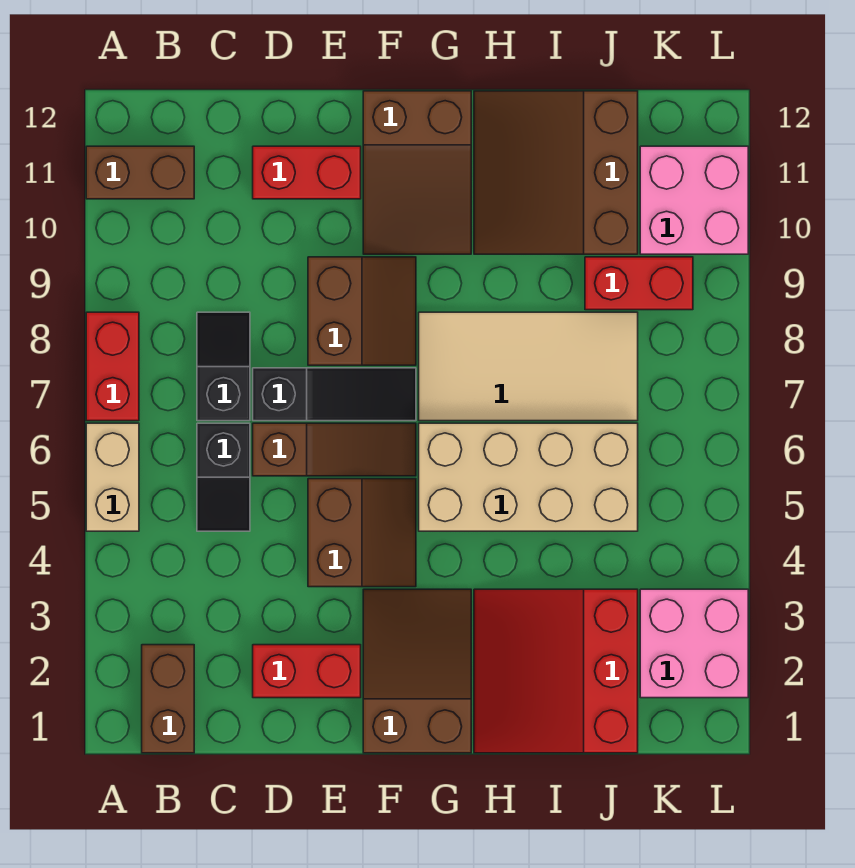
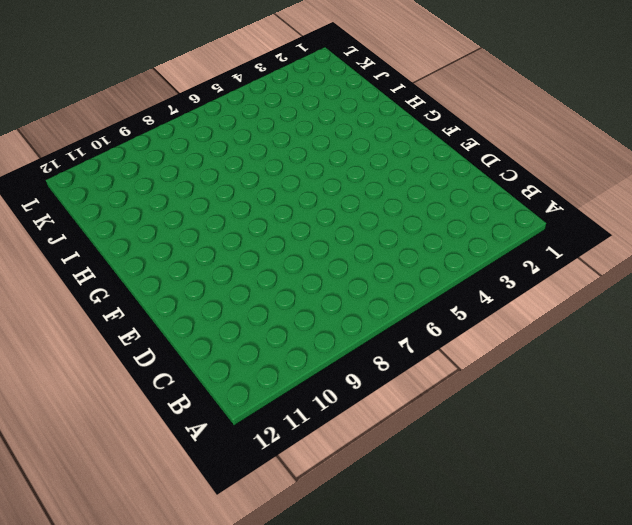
none -> tan 1x2 brick [86,423,139,531]
none -> red 1x2 brick [86,312,139,421]
none -> brown 1x2 brick [86,146,194,199]

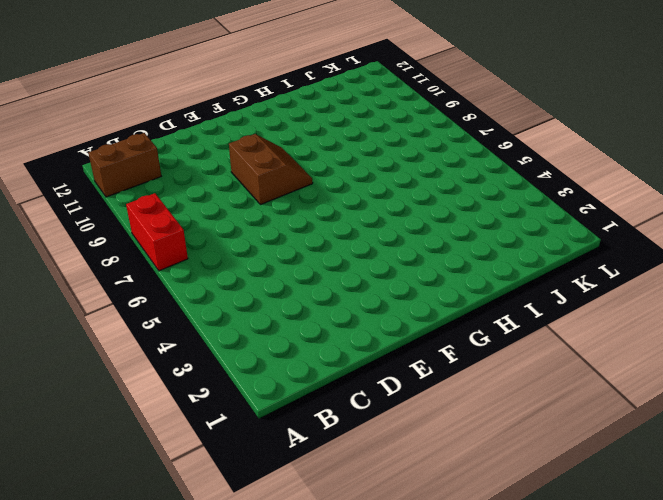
none -> tan 1x2 brick [86,423,139,531]
none -> brown 1x2 brick [142,645,194,753]
none -> black 1x2 slope [197,423,250,531]

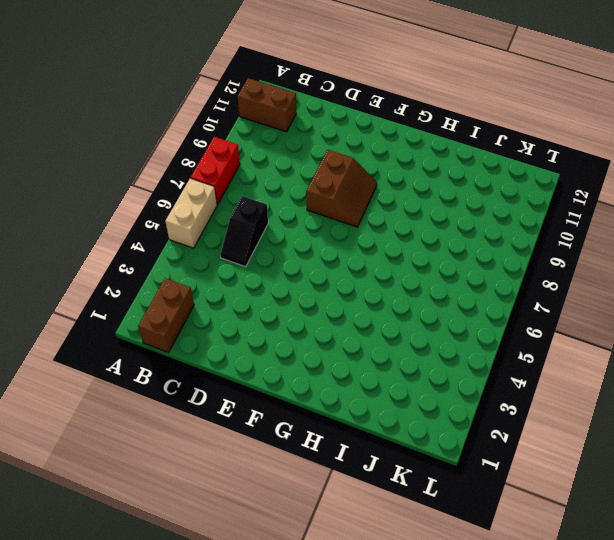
none -> black 1x2 slope [197,312,250,421]
none -> red 1x2 brick [253,645,361,698]
none -> brown 1x3 slope [253,423,416,476]

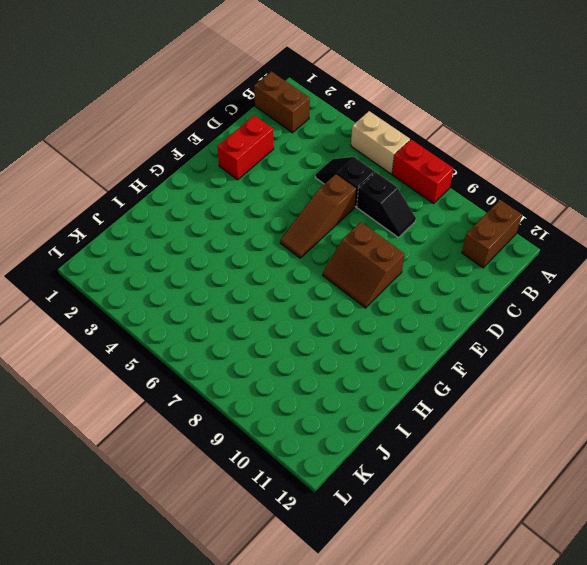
none -> black 1x3 slope [253,368,416,421]
none -> red 1x2 brick [253,146,361,199]
none -> brown 2x2 slope [308,479,416,587]

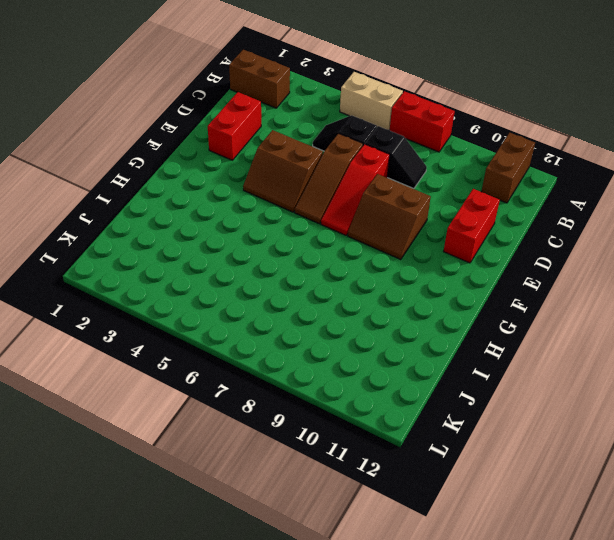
red 1x3 slope [321,144,390,235] -> black 1x3 slope [253,368,416,421]
none -> brown 2x3 slope [363,589,471,753]
none -> brown 2x3 slope [363,91,471,254]
none -> tan 2x4 brick [419,423,638,531]

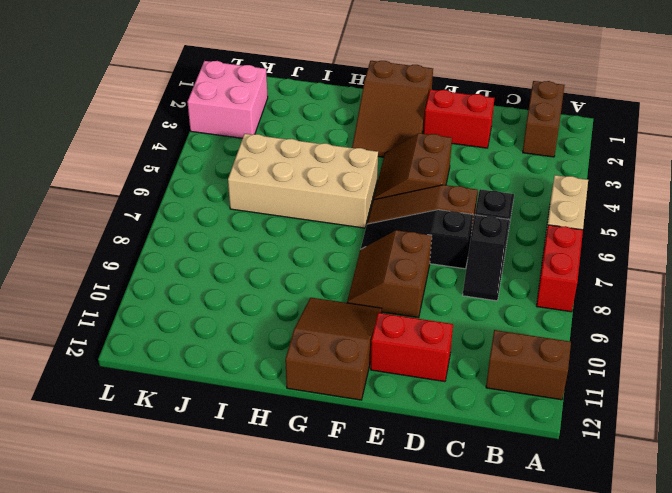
none -> tan 2x4 tile [419,312,638,421]
none -> red 3x3 slope [474,589,638,753]
none -> brown 3x3 slope [474,91,638,254]

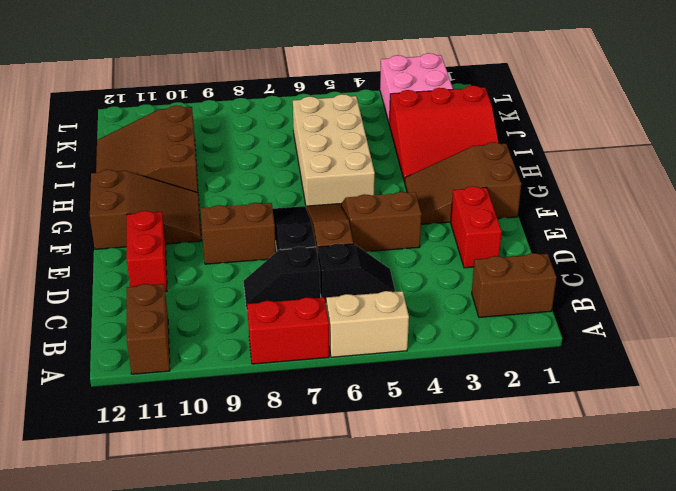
brown 3x3 slope [96,106,198,192] -> brown 3x3 slope turned to [474,91,638,254]
none -> tan 2x4 tile [419,312,638,421]
none -> red 1x2 brick [585,257,693,310]
none -> pink 2x2 brick [640,146,748,254]

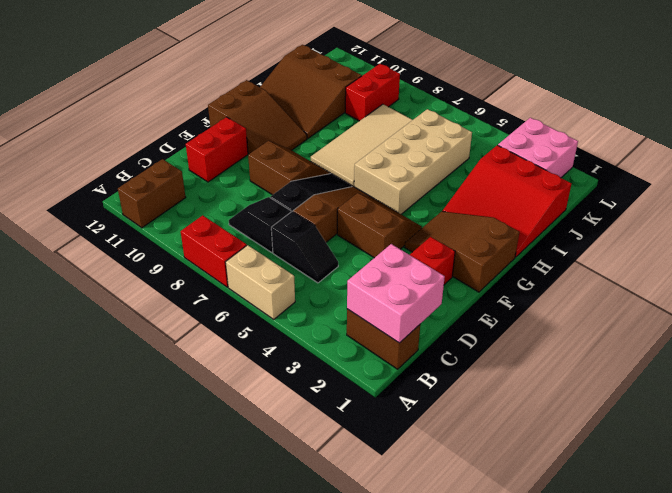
pink 2x2 brick [347,244,445,343] -> pink 2x2 brick moved to [640,146,748,254]

